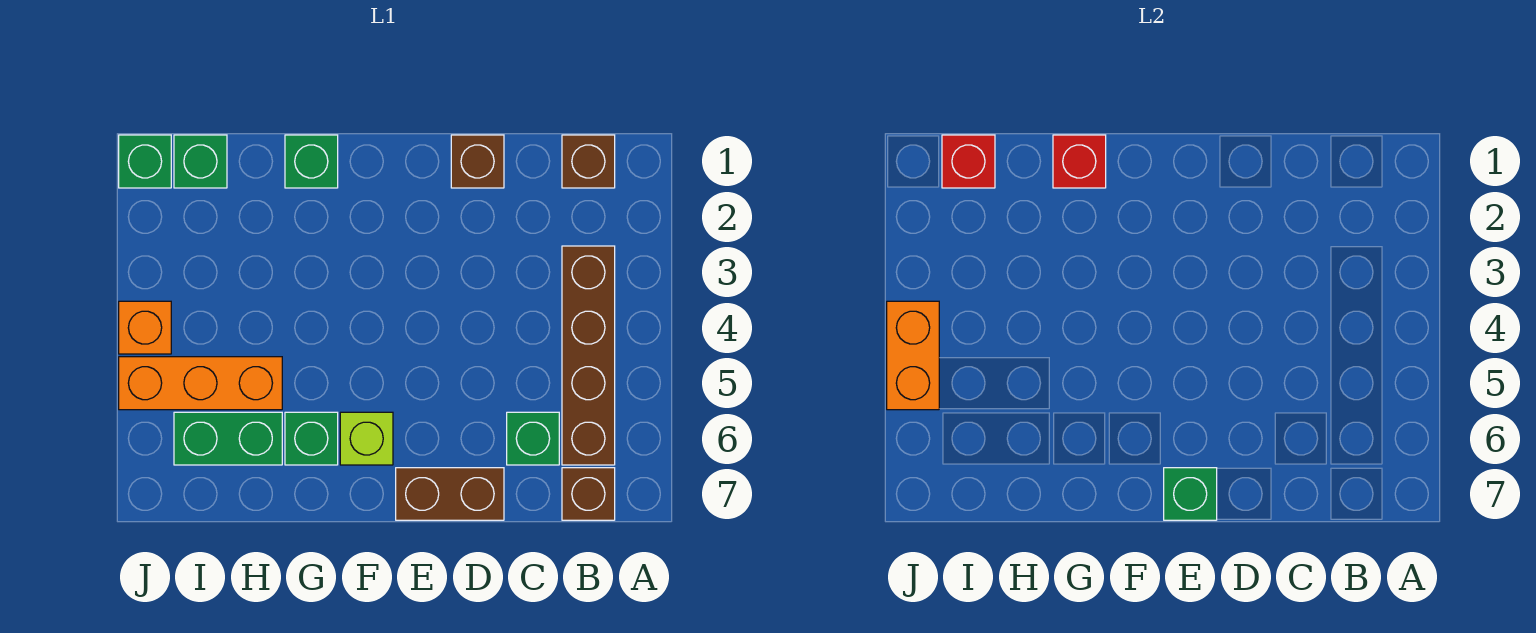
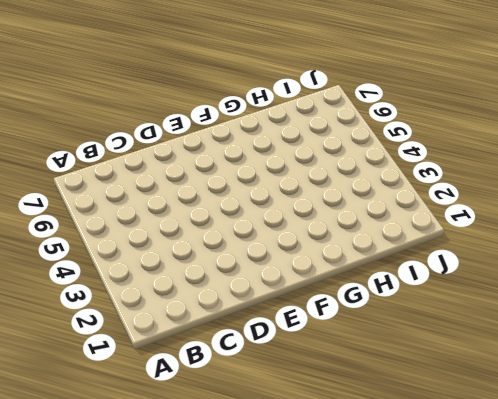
none -> brown 1x1 brick [562,135,615,188]
none -> brown 1x4 brick [562,246,615,465]
none -> brown 1x1 brick [562,468,615,520]

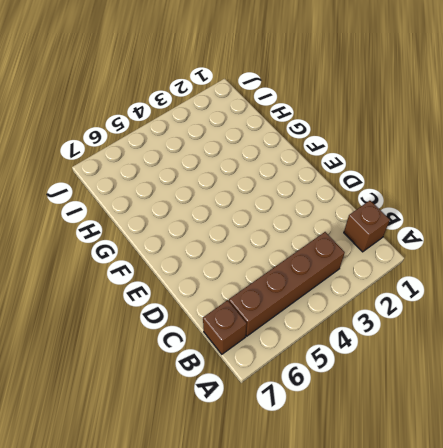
none -> green 1x1 brick [507,412,559,465]
none -> brown 1x1 brick [451,135,504,188]
none -> brown 1x2 brick [396,468,504,520]

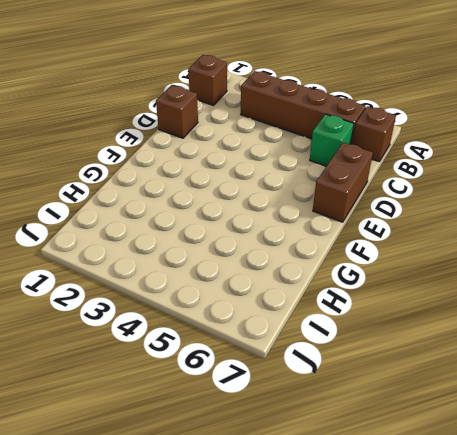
none -> lime 1x1 brick [340,412,393,465]
none -> green 1x1 brick [285,135,338,188]
none -> green 1x1 brick [285,412,338,465]

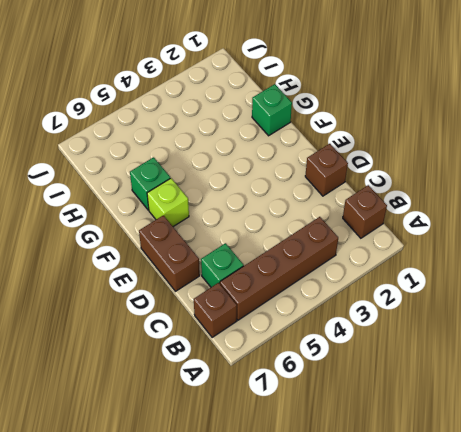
none -> orange 1x3 brick [119,357,282,410]
none -> green 1x2 brick [174,412,282,465]
none -> green 1x1 brick [174,135,227,188]

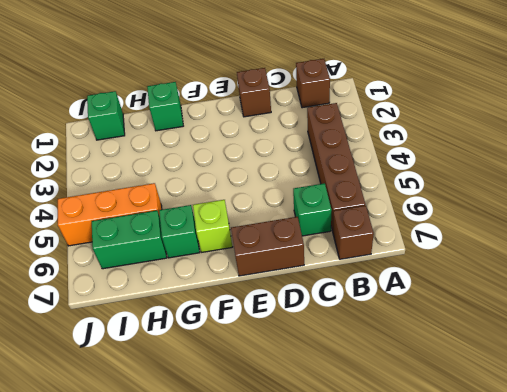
none -> green 1x1 brick [119,135,171,188]
none -> orange 1x1 brick [119,301,171,354]
none -> green 1x1 brick [1164,468,1217,520]

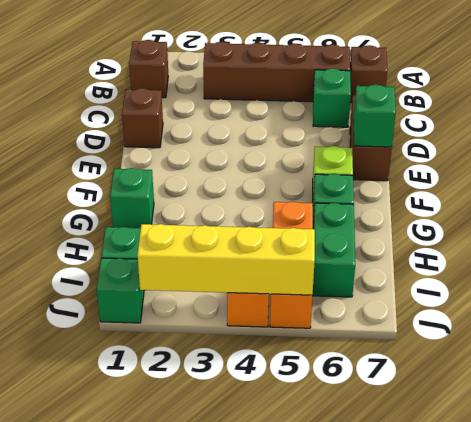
yellow 1x4 brick [137,224,315,295] -> orange 1x2 brick [887,301,939,410]
none -> red 1x1 brick [1053,135,1106,188]
none -> red 1x1 brick [942,135,995,188]

